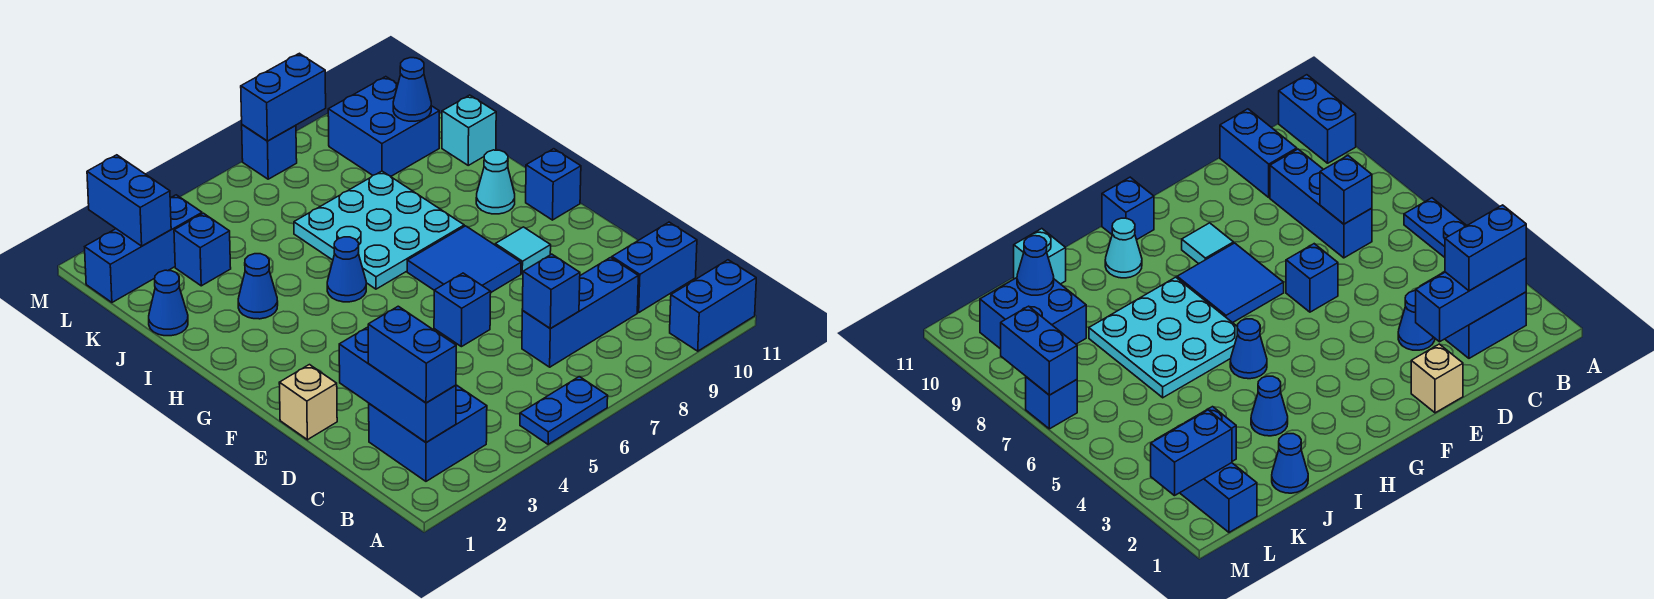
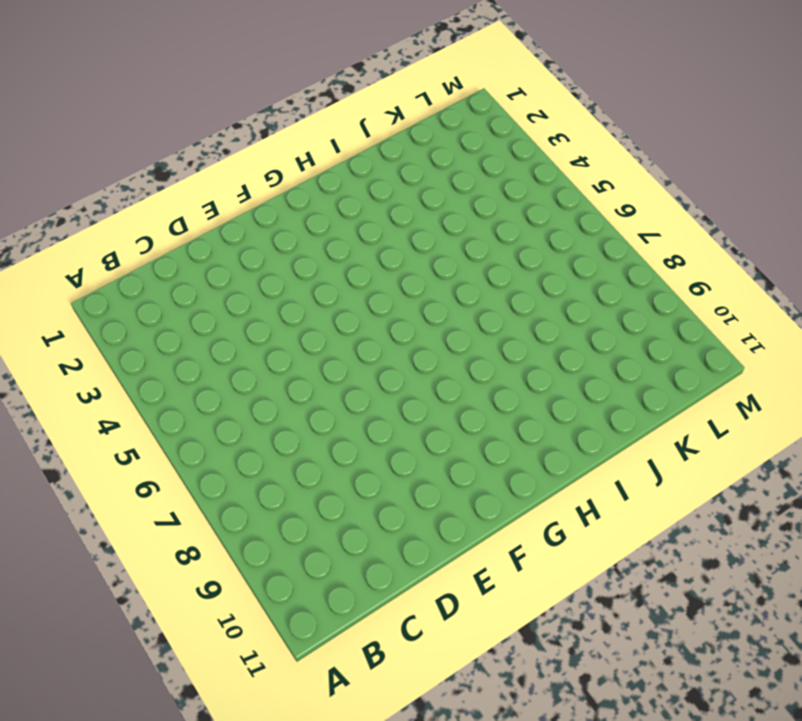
none -> blue 1x2 plate [520,377,608,444]
none -> blue 1x2 brick [670,260,756,351]
none -> blue 2x2 brick [369,385,487,481]

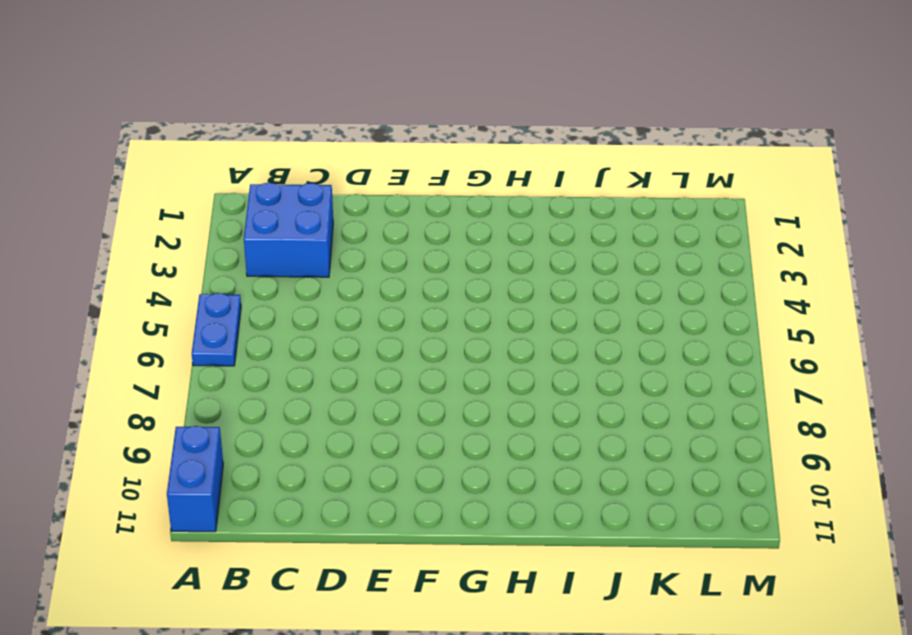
none -> blue 1x3 brick [522,258,638,367]
none -> blue 1x2 brick [612,222,697,313]
none -> blue 1x1 cone [1398,291,1435,350]

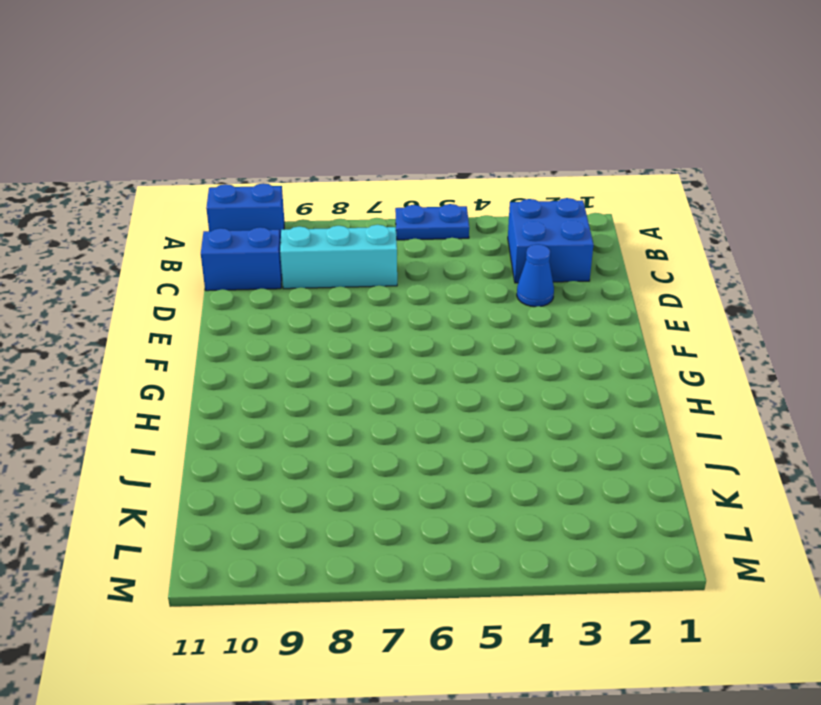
cyan 1x3 brick [280,225,397,289] -> blue 1x3 brick [522,258,638,367]
none -> tan 1x1 brick [279,365,337,440]
none -> blue 1x1 brick [434,273,491,347]
none -> blue 2x2 tile [407,226,521,292]

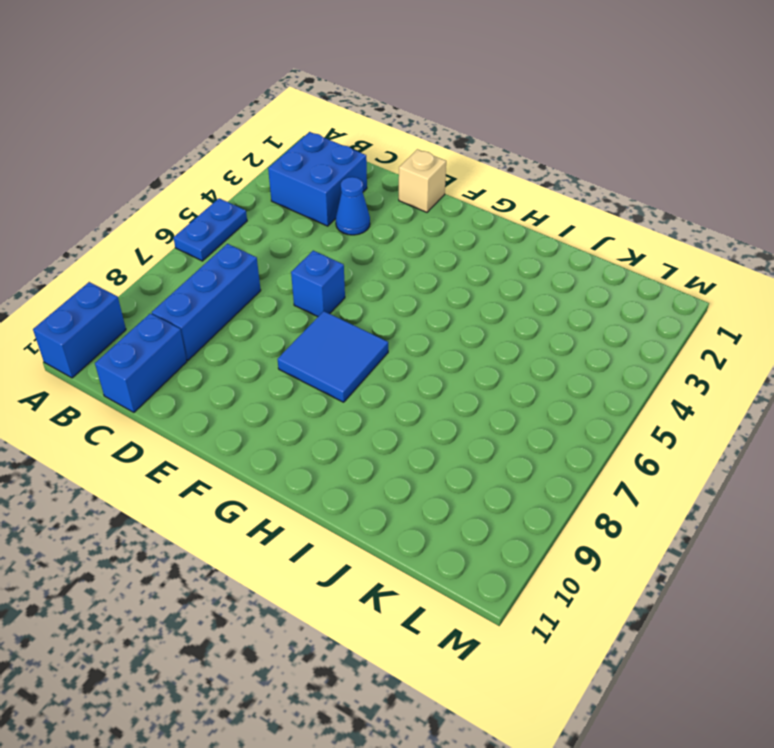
none -> cyan 1x1 tile [495,227,551,274]
none -> blue 1x1 brick [526,149,581,220]
none -> blue 1x1 cone [327,237,366,302]

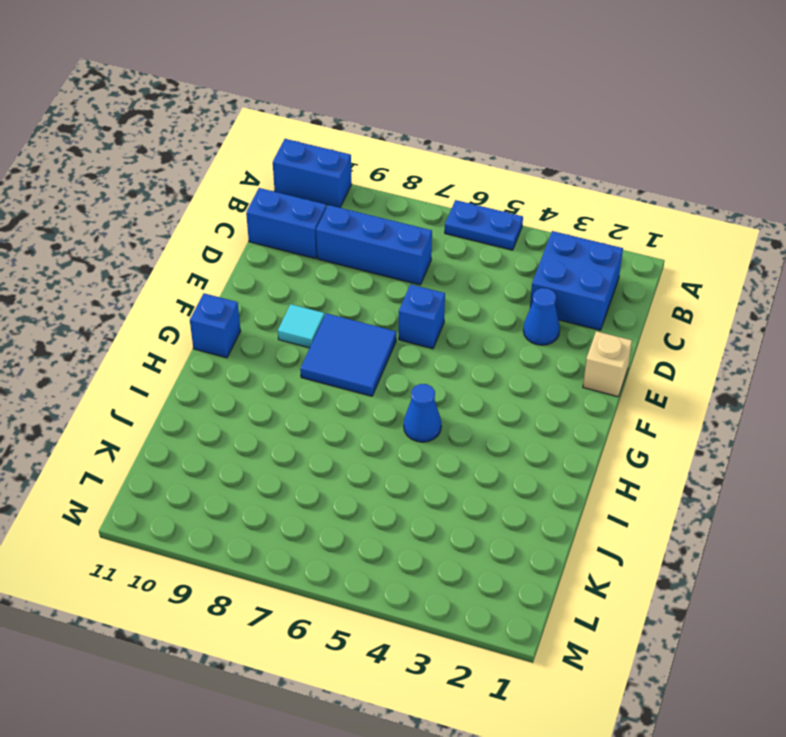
none -> cyan 3x3 plate [294,171,464,289]
none -> cyan 1x1 cone [476,150,515,214]
none -> blue 1x1 cone [238,254,278,319]

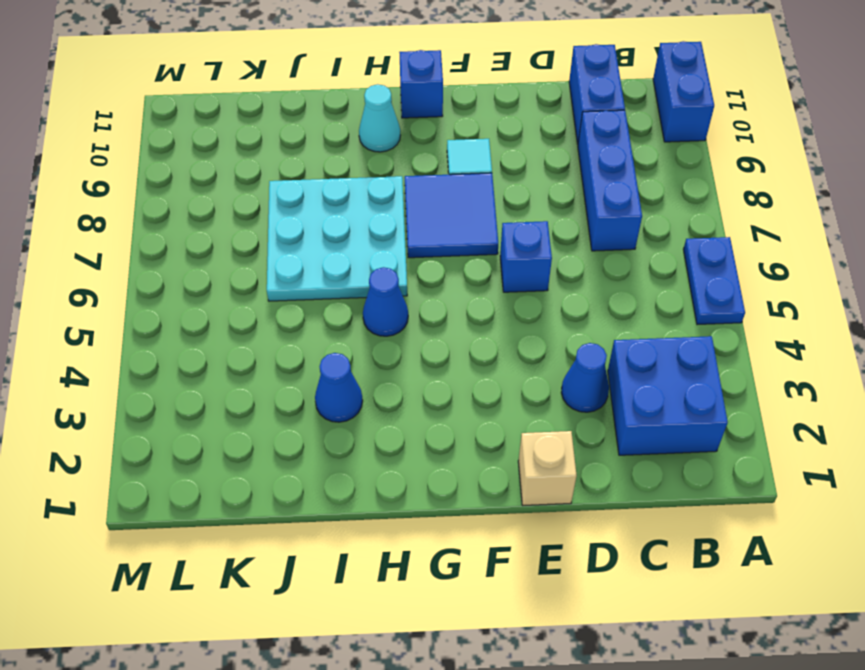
none -> blue 1x1 cone [149,270,188,336]
none -> cyan 1x1 brick [442,95,496,165]
none -> blue 1x1 brick [174,213,231,286]

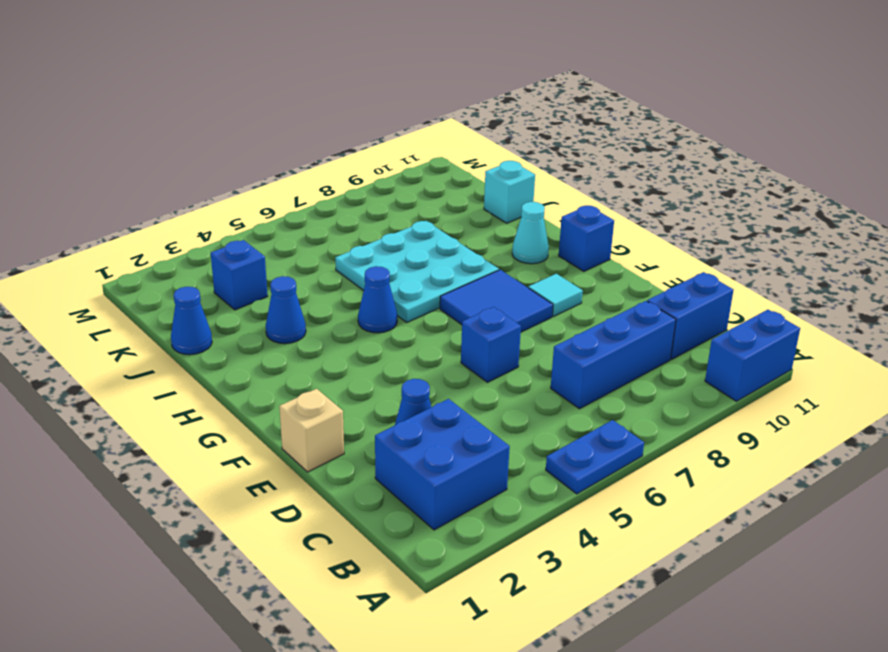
none -> blue 2x2 brick [328,77,439,177]
none -> blue 1x3 brick [85,195,202,302]
none -> blue 1x1 brick [242,125,297,179]

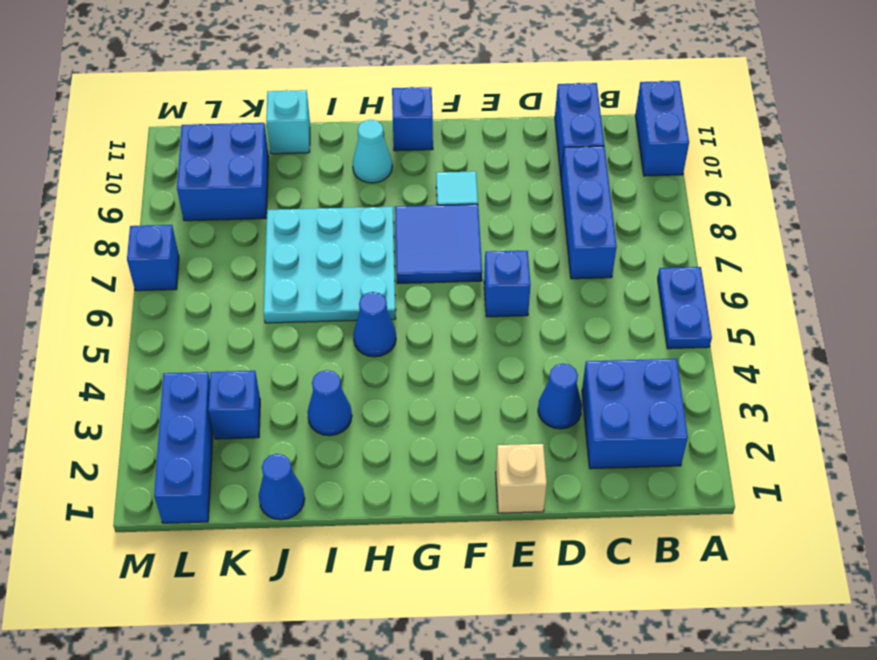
none -> blue 1x3 brick [339,327,456,442]
none -> blue 1x1 brick [522,254,580,328]
none -> blue 1x1 cone [393,58,431,121]

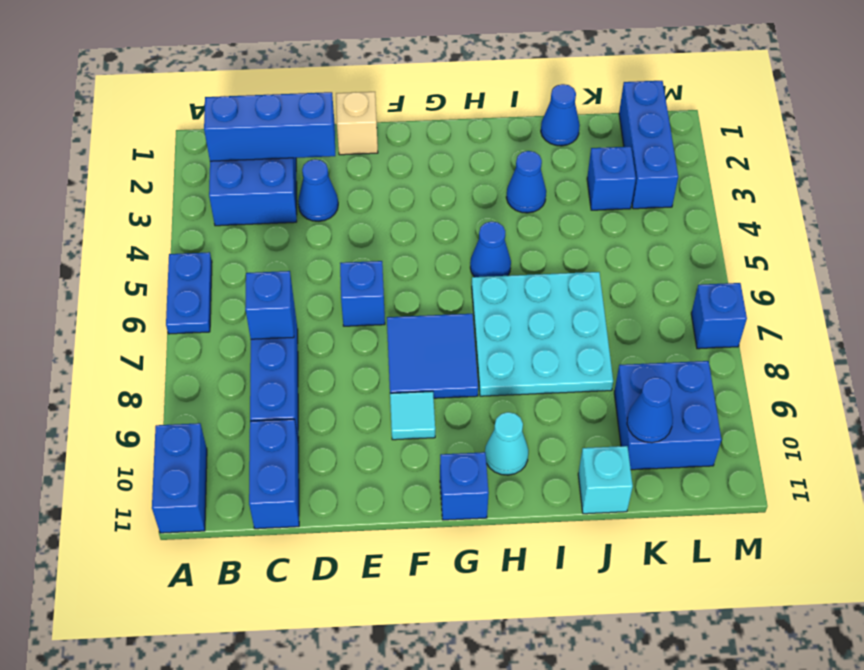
none -> blue 1x2 brick [87,155,171,246]
none -> blue 1x2 brick [241,53,326,141]
none -> blue 1x2 brick [368,306,456,403]

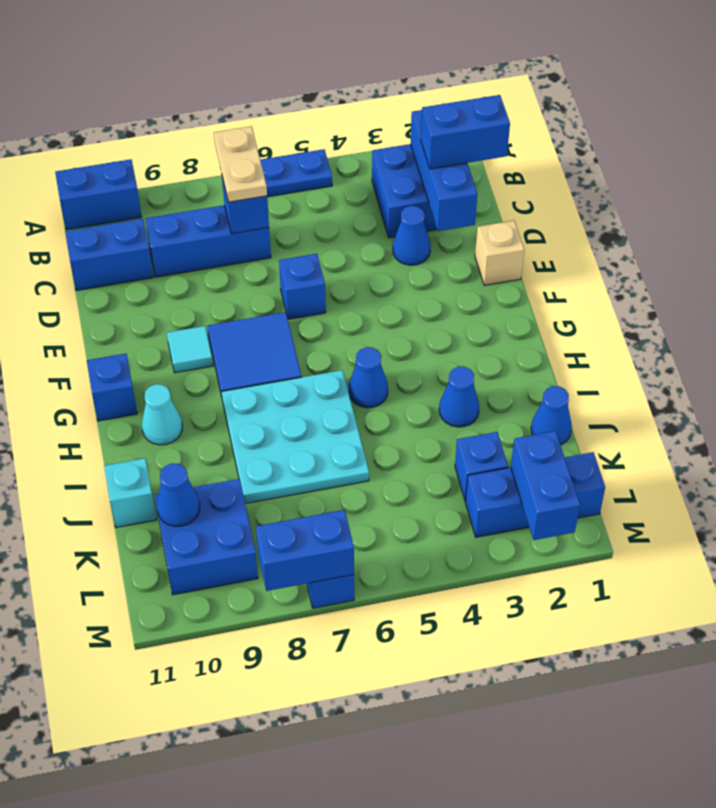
tan 1x2 plate [214,126,267,202] -> none
blue 1x2 brick [421,95,510,169] -> blue 1x2 brick turned to [368,306,456,403]

